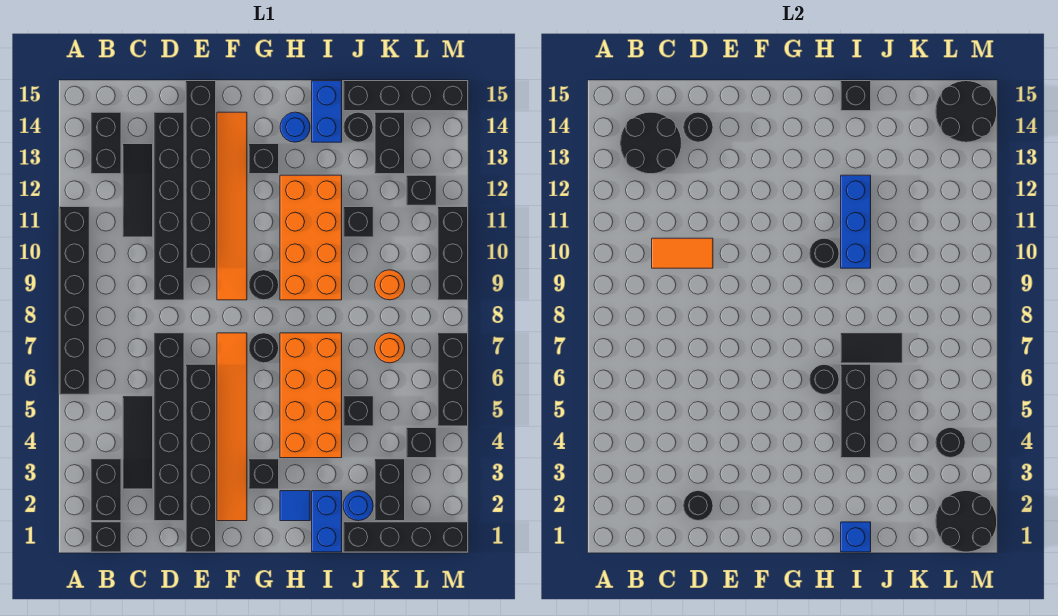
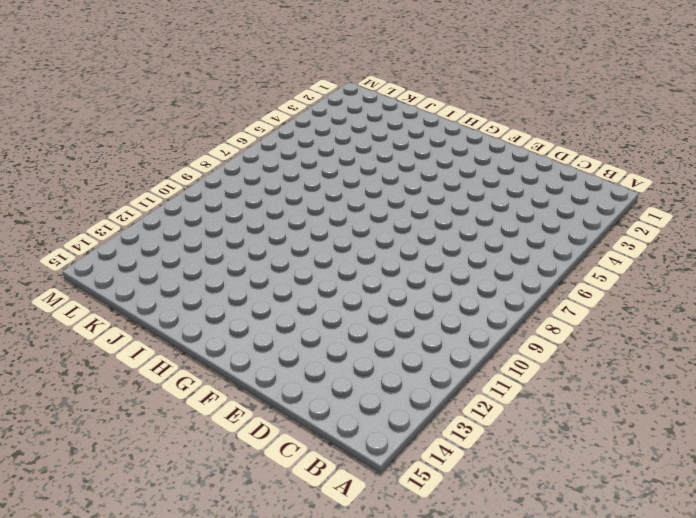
none -> black 1x6 brick [59,207,89,394]
none -> black 1x1 brick [91,522,121,552]
none -> black 1x2 brick [91,459,121,521]
none -> black 1x2 brick [91,112,121,174]

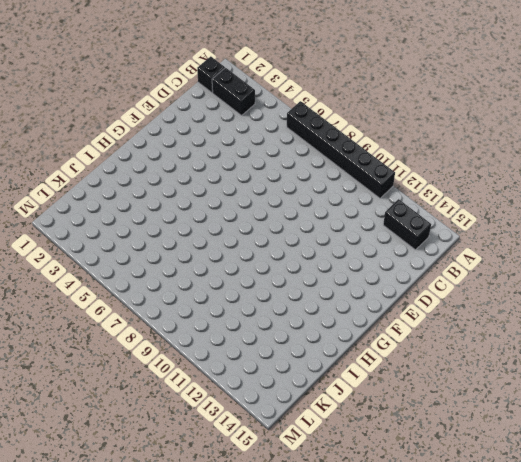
none -> black 1x3 tile [123,396,153,489]
none -> black 1x3 tile [123,144,153,237]
none -> black 1x6 brick [154,333,184,521]
none -> black 1x6 brick [154,112,184,300]

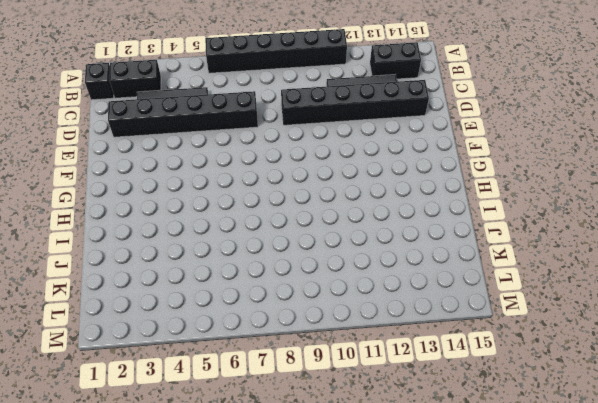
none -> black 1x6 brick [186,364,216,552]
none -> black 1x6 brick [186,81,216,268]
none -> orange 1x6 tile [217,333,247,521]
none -> orange 1x6 tile [217,112,247,300]

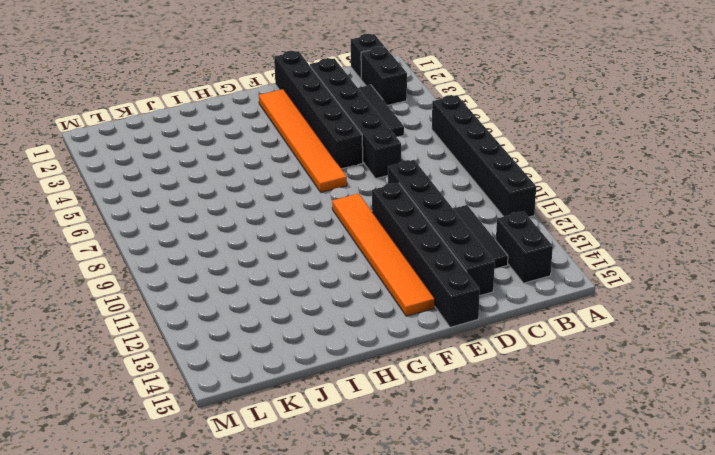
none -> black 1x1 brick [249,459,279,489]
none -> black 1x1 round brick [249,333,279,363]
none -> black 1x1 round brick [249,270,279,300]
none -> black 1x1 brick [249,144,279,174]

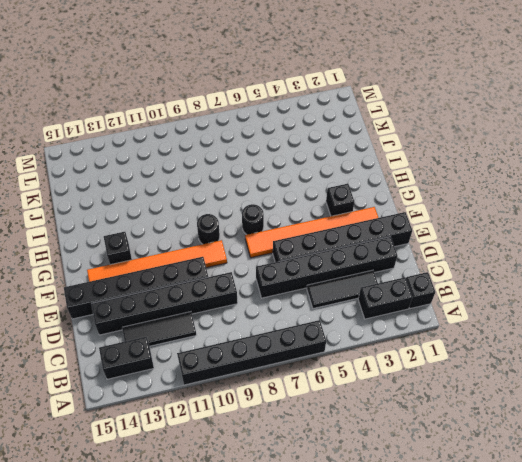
none -> blue 1x1 tile [280,491,310,521]
none -> orange 2x4 brick [280,333,342,458]
none -> orange 2x4 brick [280,175,342,300]
none -> blue 1x1 round brick [280,112,310,142]

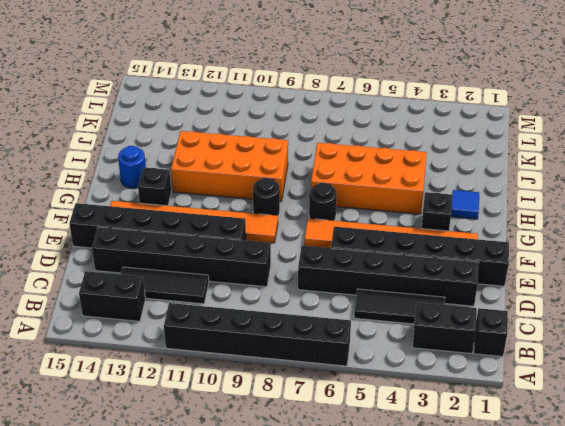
none -> blue 1x2 brick [312,491,342,552]
none -> blue 1x2 brick [312,81,342,142]
none -> black 1x4 brick [343,522,468,552]
none -> blue 1x1 round brick [343,491,373,521]

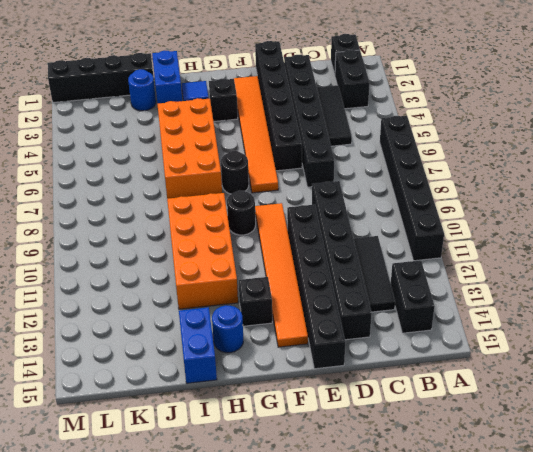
none -> black 1x1 brick [343,396,373,426]
none -> black 1x1 brick [343,207,373,237]
none -> black 1x1 round brick [343,112,373,142]
none -> black 1x4 brick [343,81,468,111]

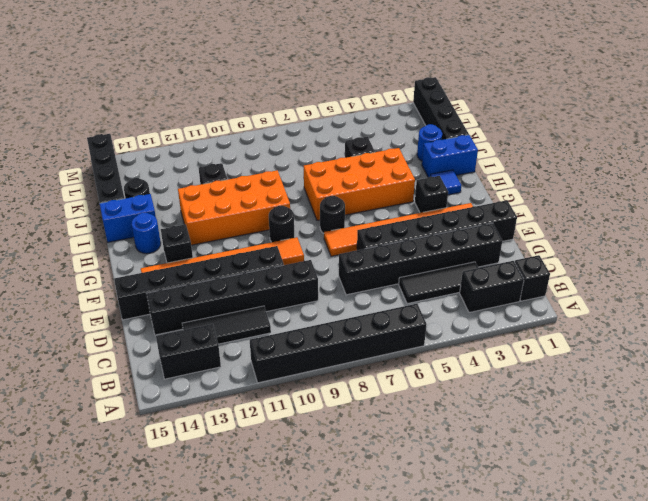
none -> black 1x2 brick [375,459,405,521]
none -> orange 1x1 round brick [375,333,405,363]
none -> orange 1x1 round brick [375,270,405,300]
none -> black 1x2 brick [375,112,405,174]

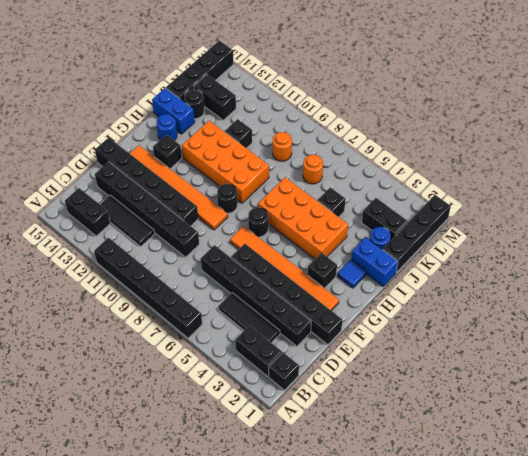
none -> black 1x1 brick [406,428,436,458]
none -> black 1x1 brick [406,175,436,205]
none -> black 1x3 brick [438,333,468,426]
none -> black 1x3 brick [438,207,468,300]

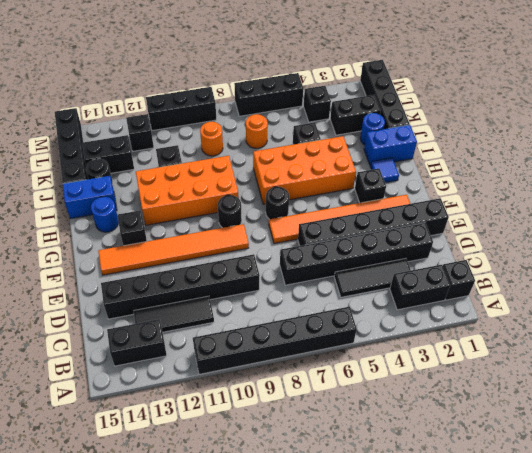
none -> black 1x6 brick [186,81,216,268]
none -> black 2x2 round brick [620,112,681,174]
none -> orange 1x2 tile [652,238,713,268]
none -> black 1x1 round brick [683,491,713,521]

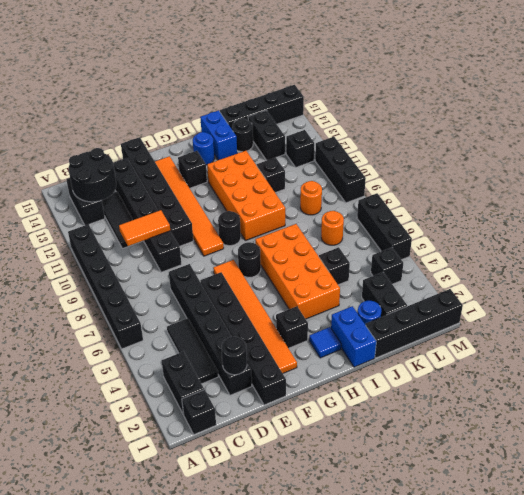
none -> black 1x1 round brick [683,112,713,142]
none -> black 1x1 round brick [809,365,839,394]
none -> black 1x1 round brick [809,238,839,268]
none -> blue 1x1 brick [841,522,871,552]

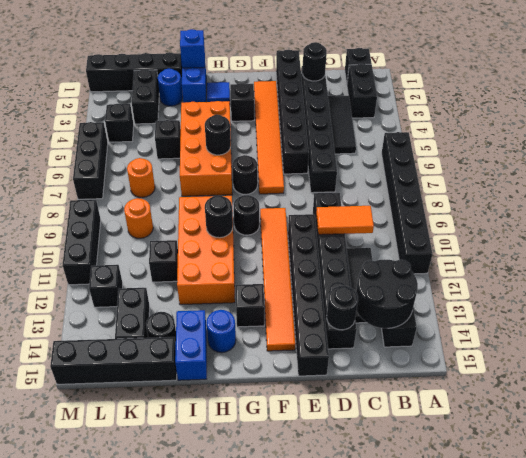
none -> black 1x3 brick [841,364,871,458]
none -> black 1x2 tile [841,333,902,363]
none -> blue 1x3 brick [841,175,871,268]
none -> black 1x1 brick [841,81,871,111]

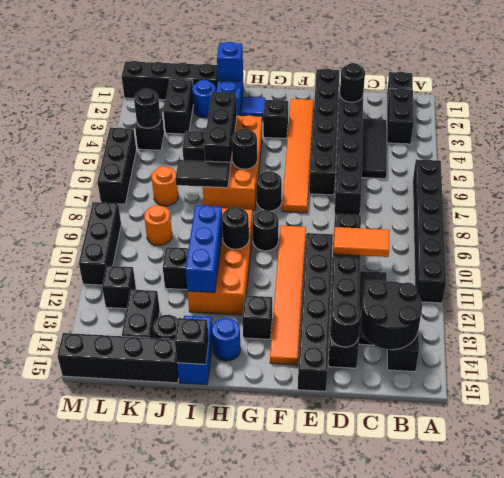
none -> black 2x2 round brick [935,491,997,552]
none -> black 2x2 round brick [935,81,997,142]

